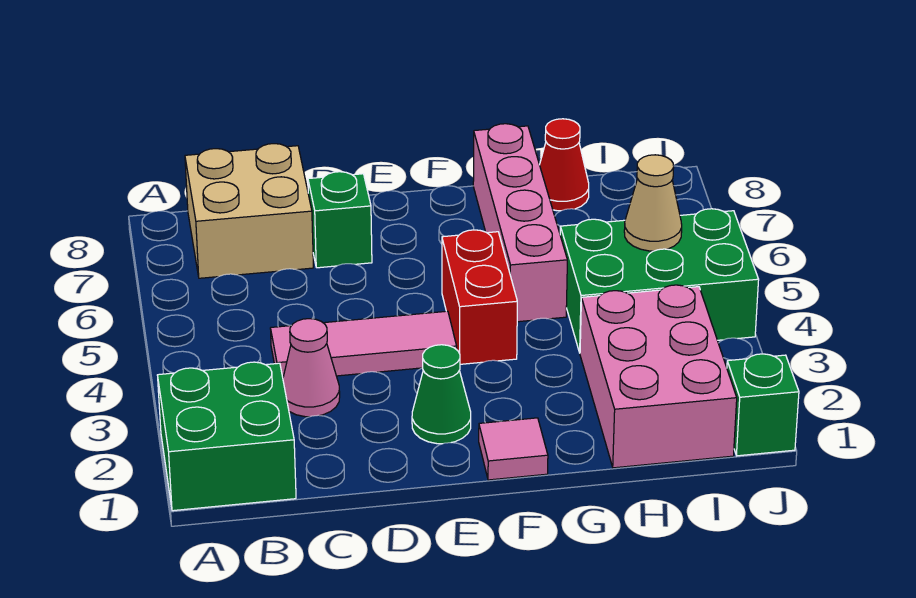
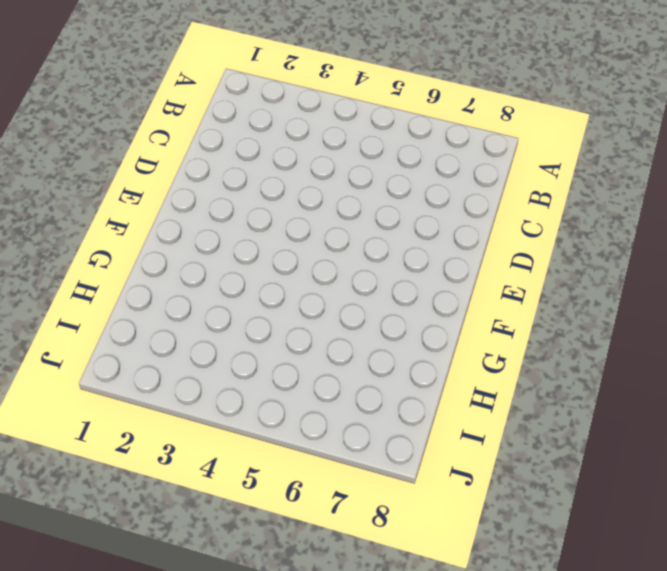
none -> green 2x2 brick [158,362,296,511]
none -> tan 2x2 brick [185,144,313,278]
none -> pink 1x1 cone [283,319,340,417]

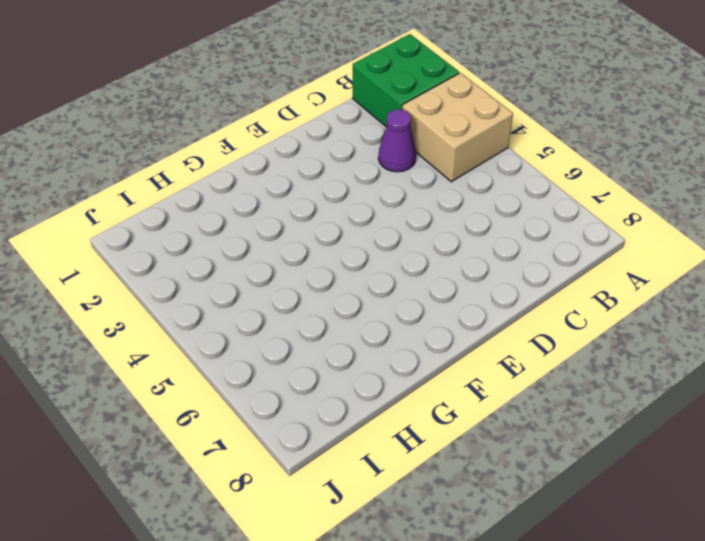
tan 2x2 brick [402,73,513,182] -> tan 2x2 brick moved to [185,144,313,278]
purple 1x1 cone [378,109,416,172] -> pink 1x1 cone [283,319,340,417]
none -> pink 1x3 tile [270,311,457,377]
none -> green 1x1 brick [308,172,372,268]
none -> green 1x1 cone [412,345,471,444]

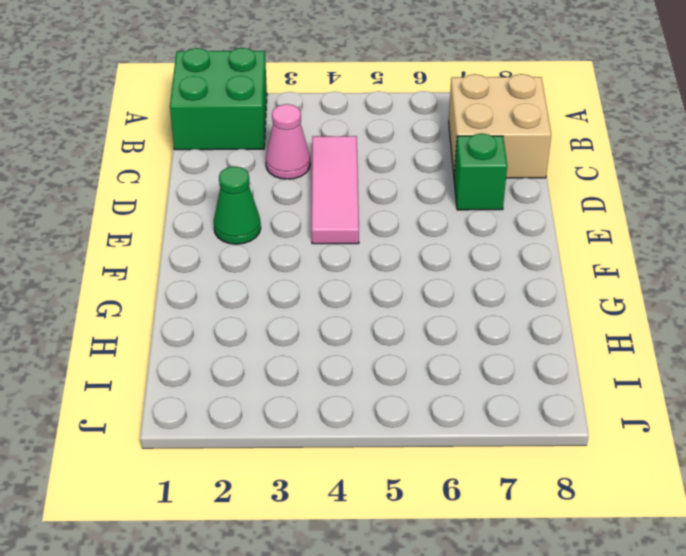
none -> pink 1x1 tile [479,418,548,480]
none -> red 1x2 brick [442,230,517,364]
none -> pink 1x4 brick [473,124,567,322]

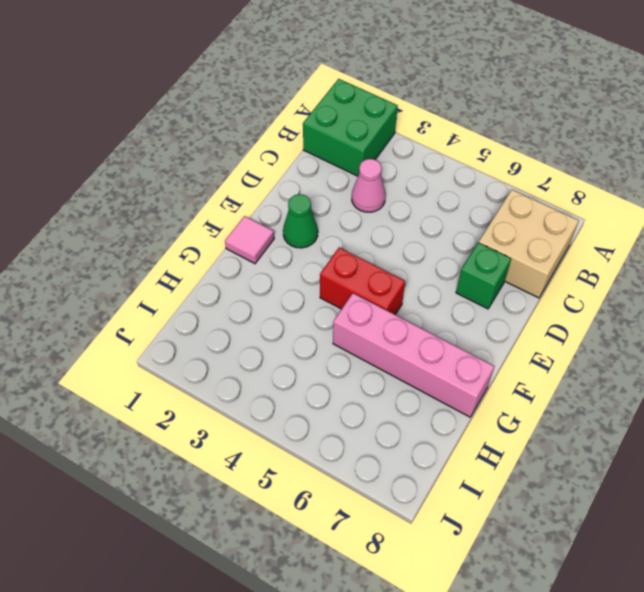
none -> pink 1x3 tile [270,311,457,377]
none -> pink 2x3 brick [580,285,737,468]
none -> green 2x3 brick [560,209,759,353]

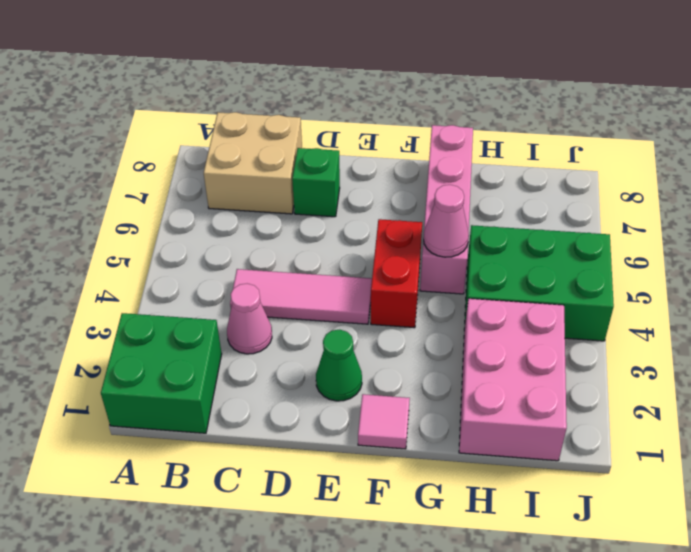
pink 1x1 cone [423,185,469,257] -> none
none -> red 1x1 cone [540,119,589,211]
none -> green 1x1 brick [727,354,799,456]
none -> tan 1x1 cone [624,155,682,251]

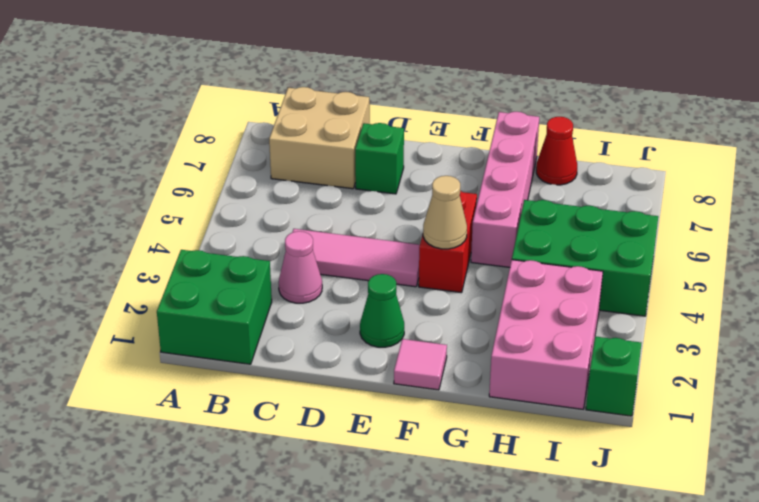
tan 1x1 cone [423,176,467,249] -> tan 1x1 cone moved to [624,155,682,251]

